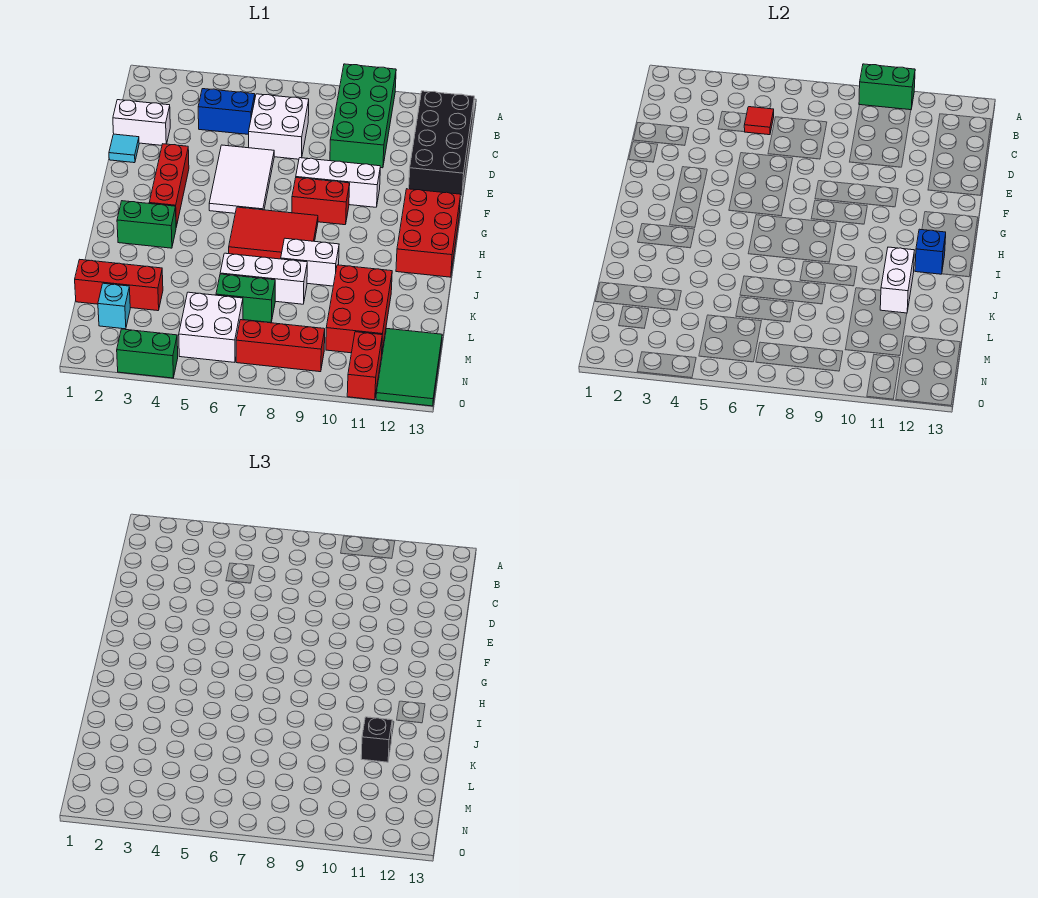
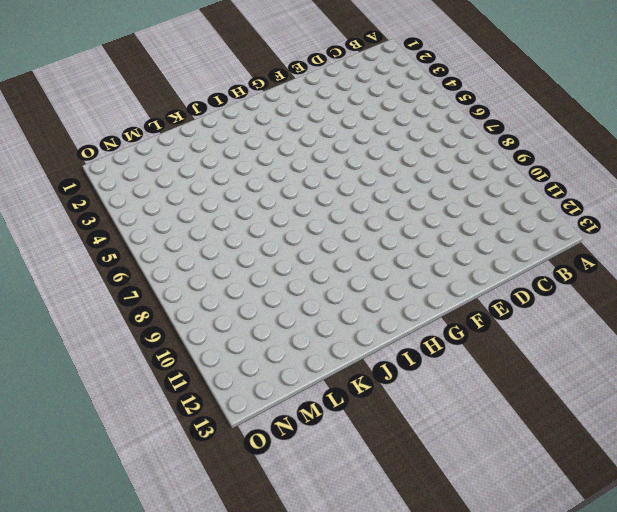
none -> green 2x4 brick [330,64,396,168]
none -> black 2x4 brick [409,91,474,196]
none -> blue 1x2 brick [198,89,255,134]

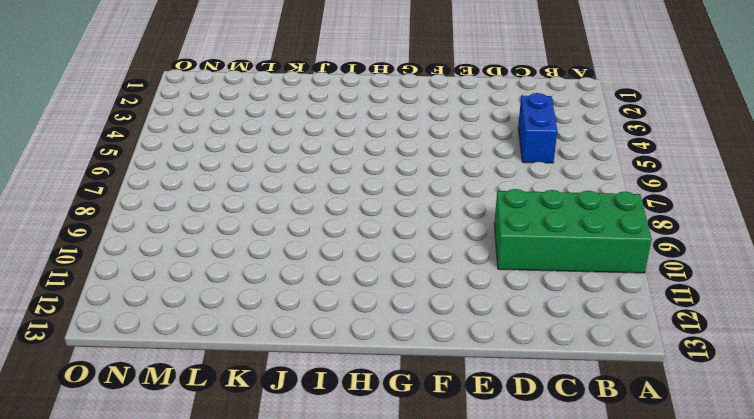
none -> black 2x4 brick [409,91,474,196]
none -> white 2x2 brick [249,94,309,159]
none -> white 1x2 brick [113,100,170,145]

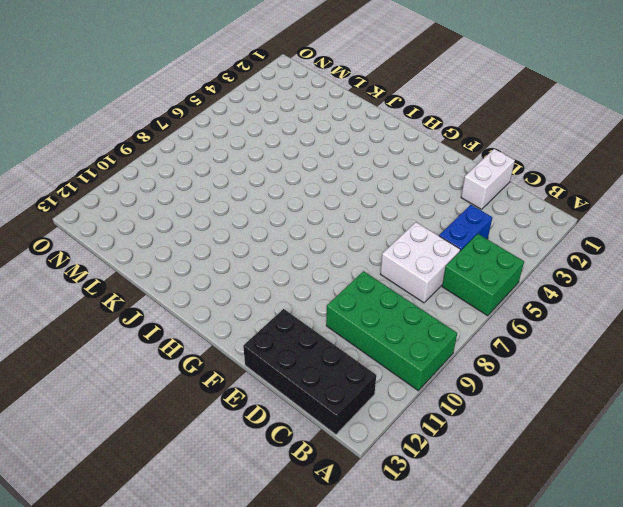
green 2x2 brick [442,234,524,316] -> none
none -> cyan 1x1 tile [109,134,139,163]
none -> white 2x3 tile [209,145,274,213]
none -> red 1x3 brick [149,144,189,227]

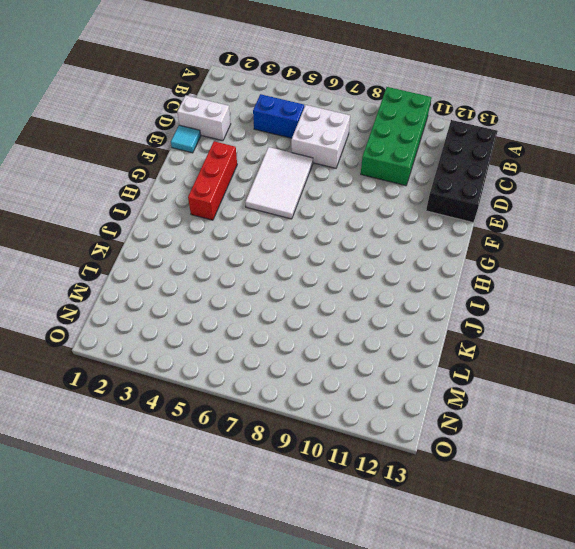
none -> white 1x3 brick [296,158,380,207]
none -> red 1x2 brick [292,178,350,225]
none -> red 2x3 brick [396,189,461,277]

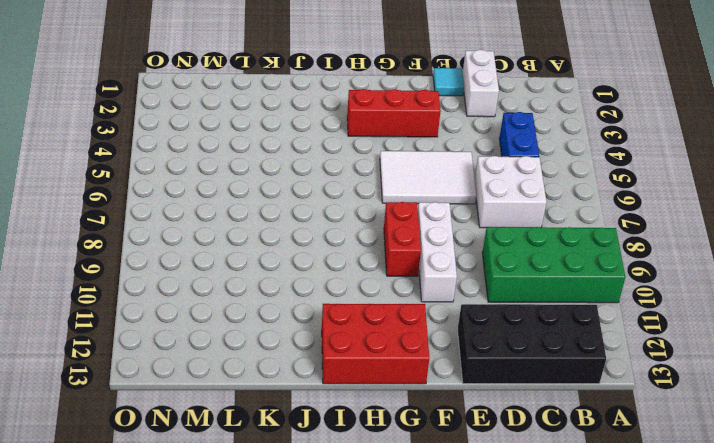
none -> red 2x3 tile [229,207,318,259]
none -> green 1x2 brick [117,201,176,248]
none -> white 1x2 brick [281,238,339,286]

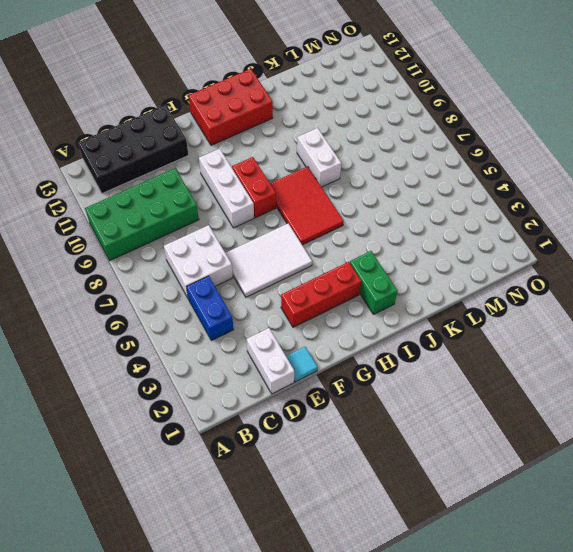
none -> white 1x3 brick [220,253,307,304]
none -> red 2x3 brick [326,265,392,353]
none -> red 1x3 brick [75,260,163,311]

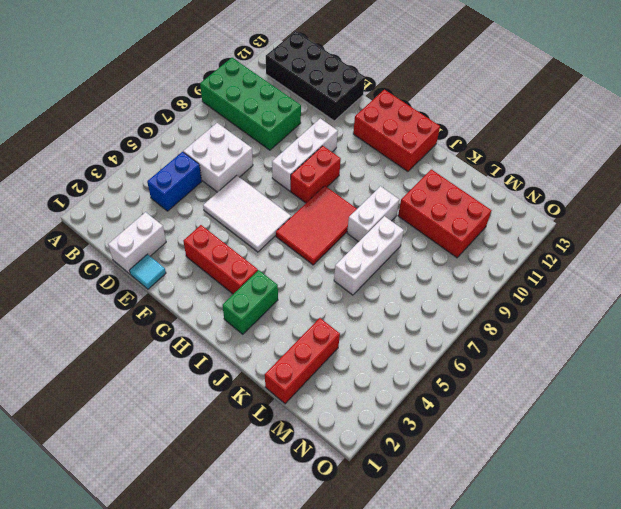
none -> green 1x2 brick [216,274,275,323]
none -> cyan 1x1 brick [98,283,130,329]
none -> white 2x2 brick [179,292,243,362]

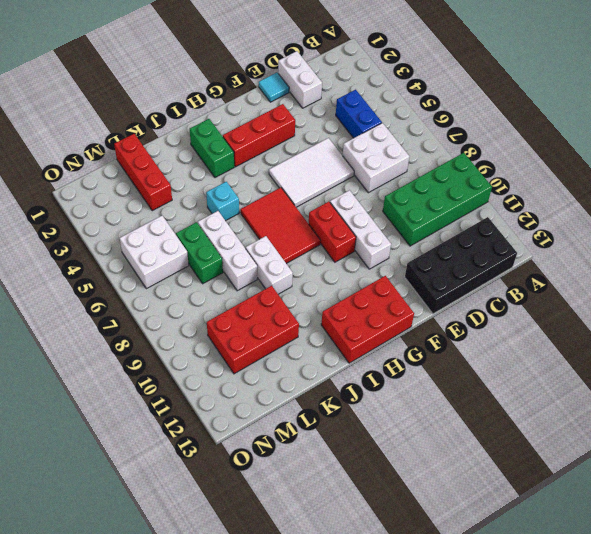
cyan 1x1 brick [206,182,239,221] -> cyan 1x1 brick moved to [98,283,130,329]
none -> green 2x3 tile [376,329,442,406]
none -> red 1x3 brick [236,320,325,372]
none -> red 1x2 brick [347,332,382,400]

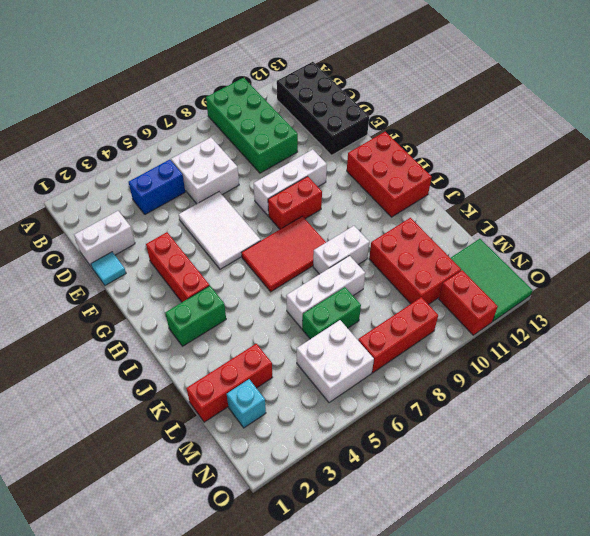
none -> green 1x2 brick [117,329,178,378]
none -> green 1x2 brick [859,64,915,110]
none -> red 1x1 tile [744,107,774,135]

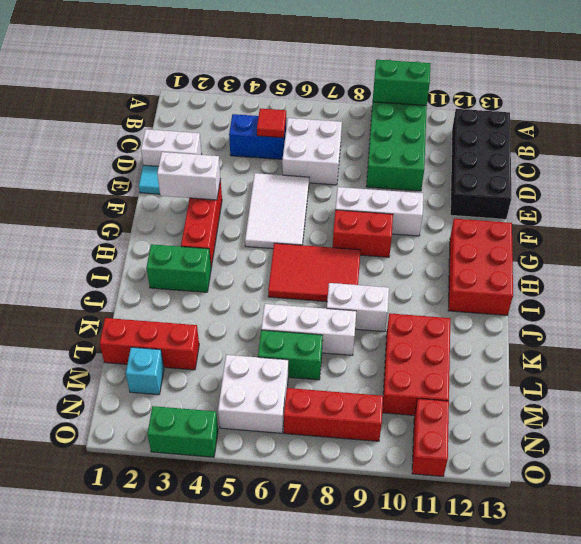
white 1x2 brick [157,152,221,200] -> white 1x2 brick turned to [880,247,914,313]
none -> green 2x3 tile [376,329,442,406]
none -> blue 1x1 brick [915,229,946,274]
none -> black 1x1 brick [361,717,392,762]

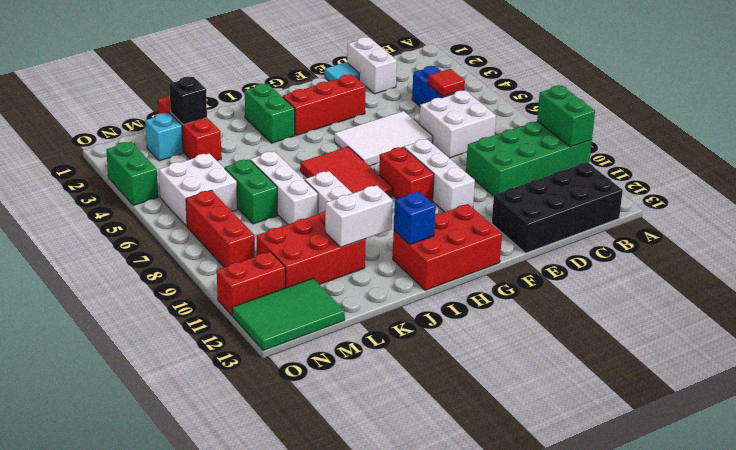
black 1x1 brick [169,77,207,125] -> black 1x1 brick moved to [361,717,392,762]

